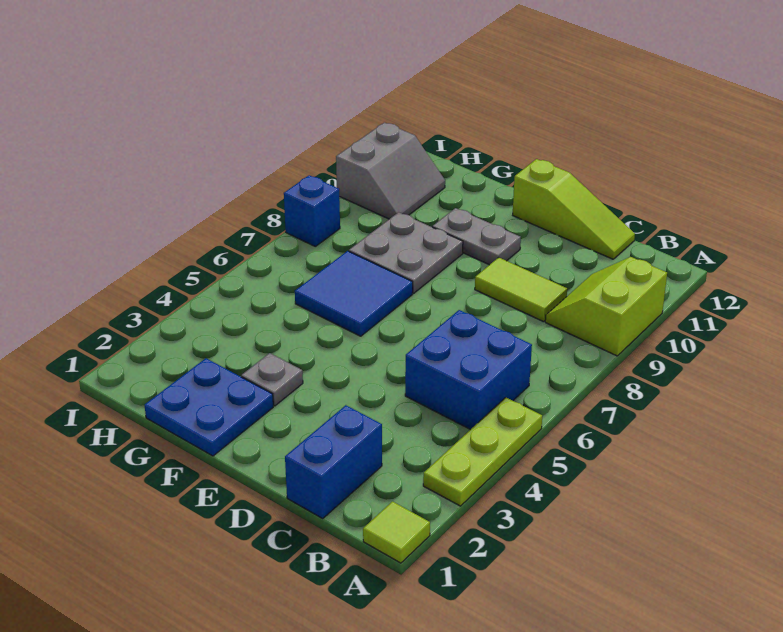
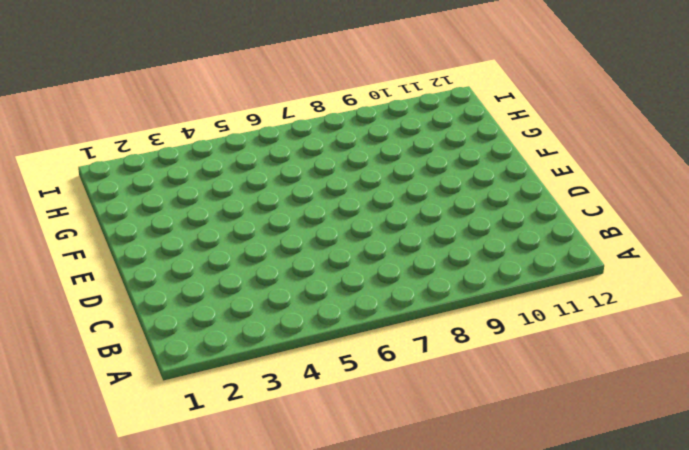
none -> lime 1x1 tile [363,502,430,563]
none -> lime 1x3 plate [423,398,542,506]
none -> lime 2x2 slope [545,257,667,356]

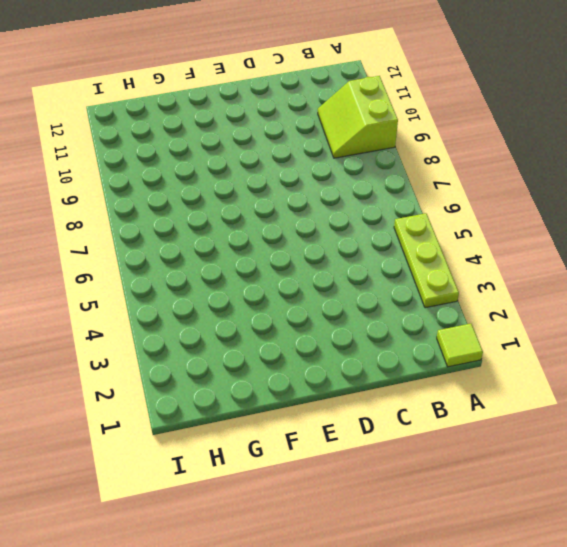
none -> blue 2x2 brick [405,310,532,430]
none -> blue 1x2 brick [285,405,382,518]
none -> lime 1x2 tile [475,257,567,322]

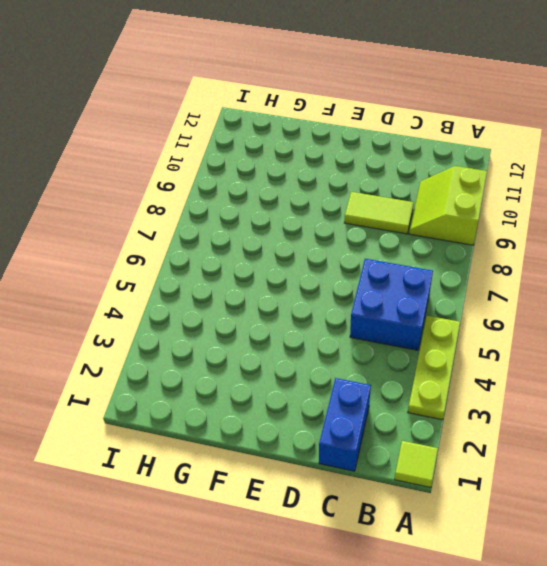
none -> lime 1x3 slope [513,159,635,259]
none -> grey 1x2 plate [432,208,521,265]
none -> blue 2x2 plate [145,358,273,456]

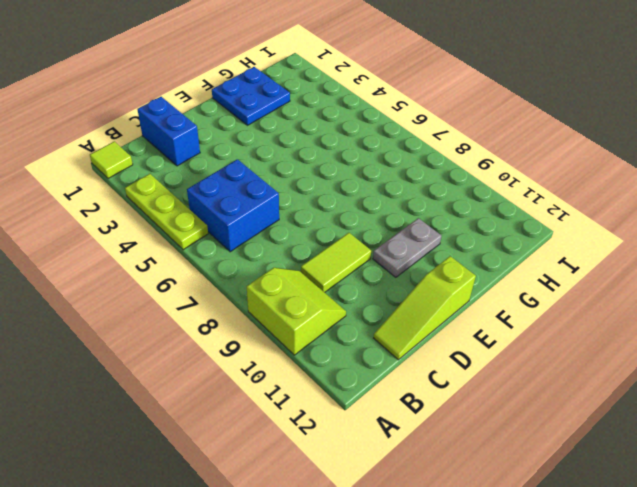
none -> grey 1x1 plate [241,353,303,406]
none -> blue 2x2 tile [295,251,413,336]
none -> grey 2x2 plate [349,212,463,293]

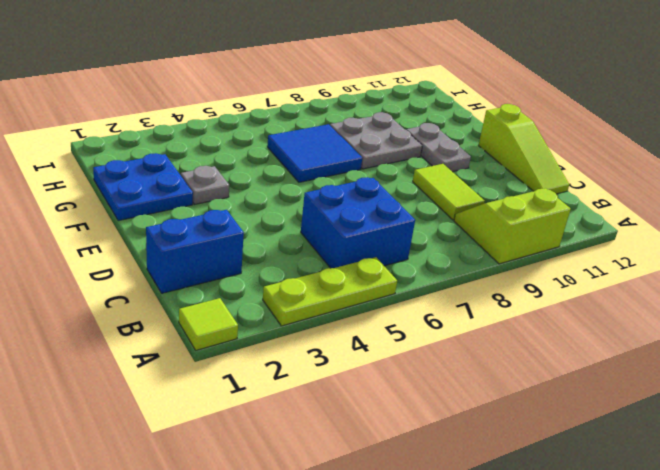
none -> grey 2x2 slope [336,122,445,219]
none -> blue 1x1 brick [284,175,340,246]

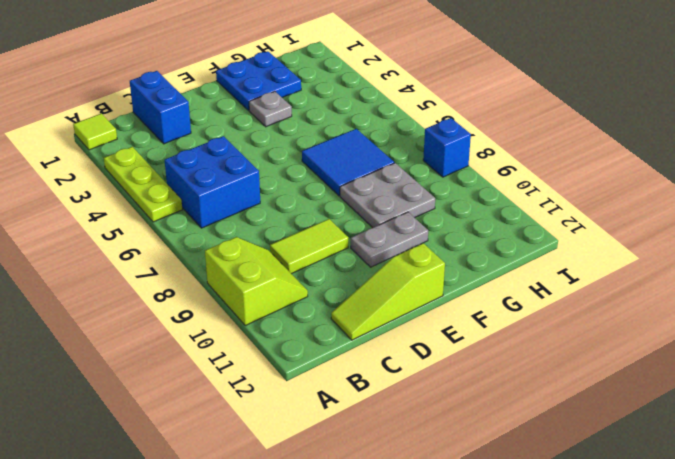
none -> grey 2x2 slope [336,122,445,219]

